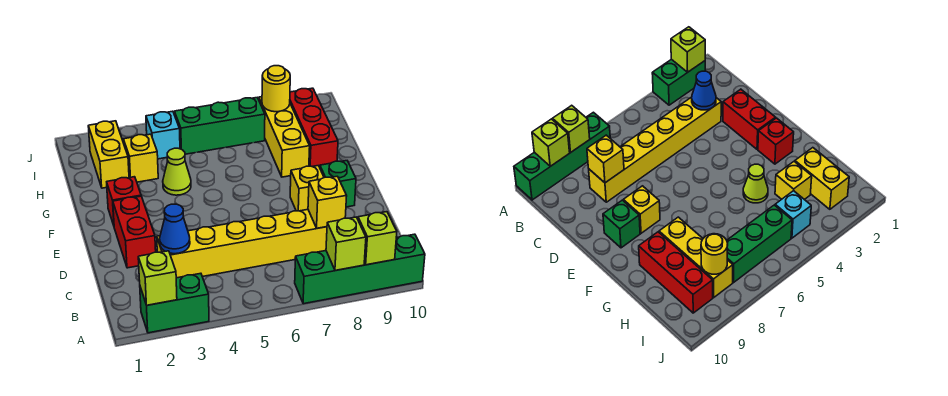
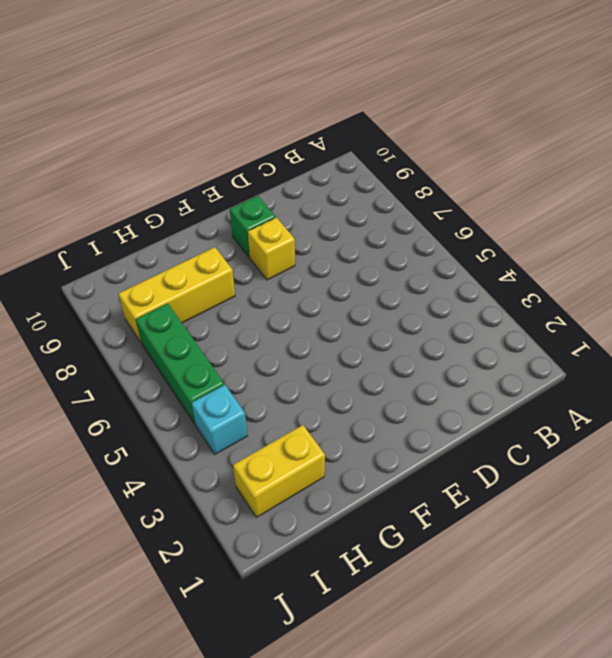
none -> green 1x2 brick [140,273,209,333]
none -> green 1x4 brick [295,234,425,304]
none -> yellow 1x6 brick [157,210,327,278]

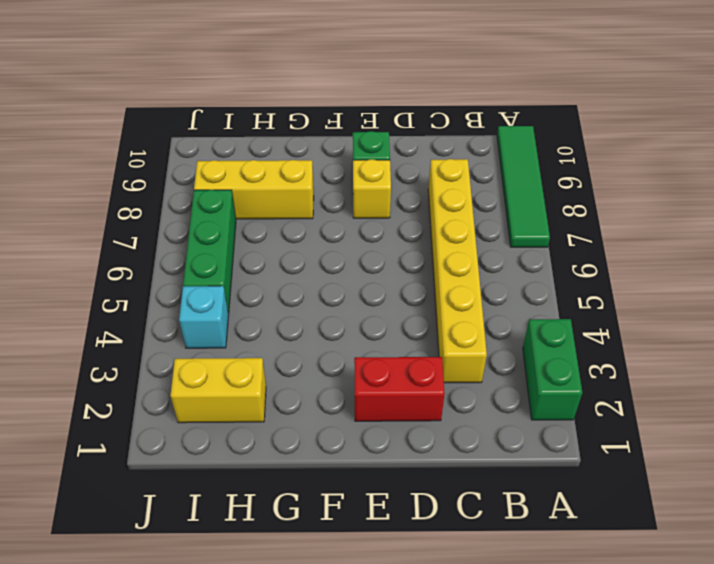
green 1x4 tile [497,126,550,247] -> green 1x4 brick [295,234,425,304]
none -> red 1x1 brick [107,177,141,225]
none -> lime 1x1 cone [163,148,191,195]
none -> red 1x3 brick [290,88,338,167]

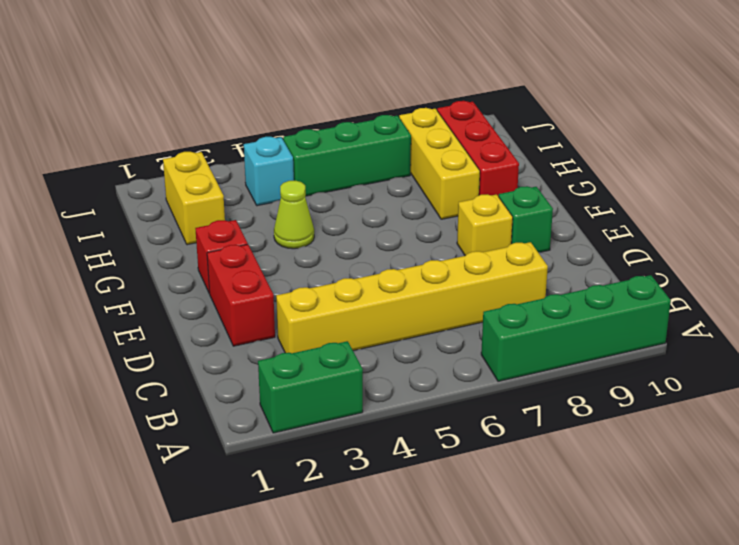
none -> yellow 1x1 brick [123,134,158,182]
none -> lime 1x1 brick [138,251,177,305]
none -> lime 1x1 brick [326,217,366,271]

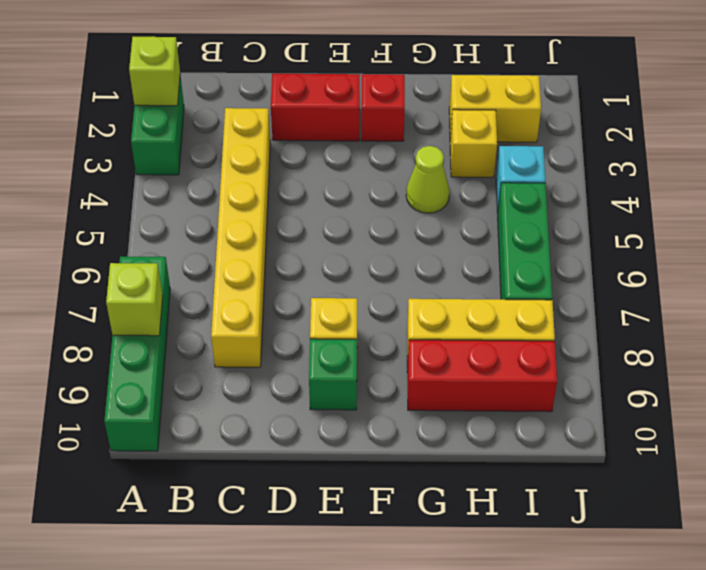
none -> lime 1x1 brick [358,212,397,265]
none -> blue 1x1 cone [160,204,190,254]
none -> yellow 1x1 brick [308,176,347,228]

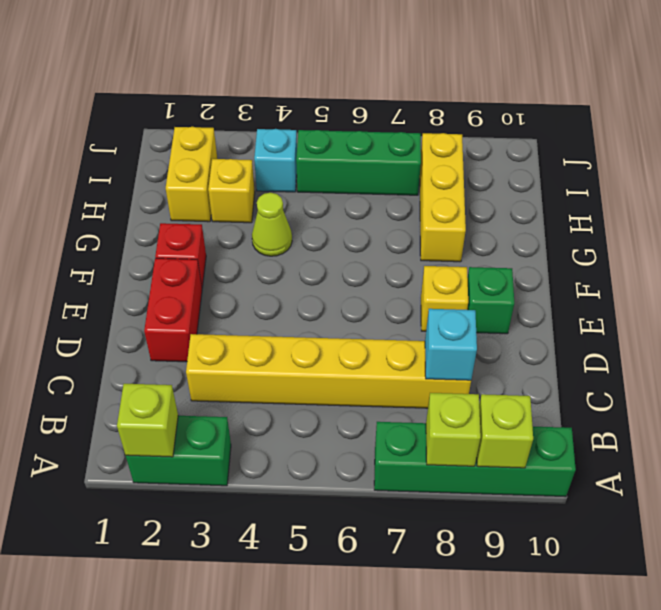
cyan 1x1 brick [425,309,477,380] -> yellow 1x1 brick [308,176,347,228]
none -> red 1x3 brick [290,88,338,167]
none -> blue 1x1 cone [160,204,190,254]
none -> yellow 1x1 round brick [262,66,290,112]

